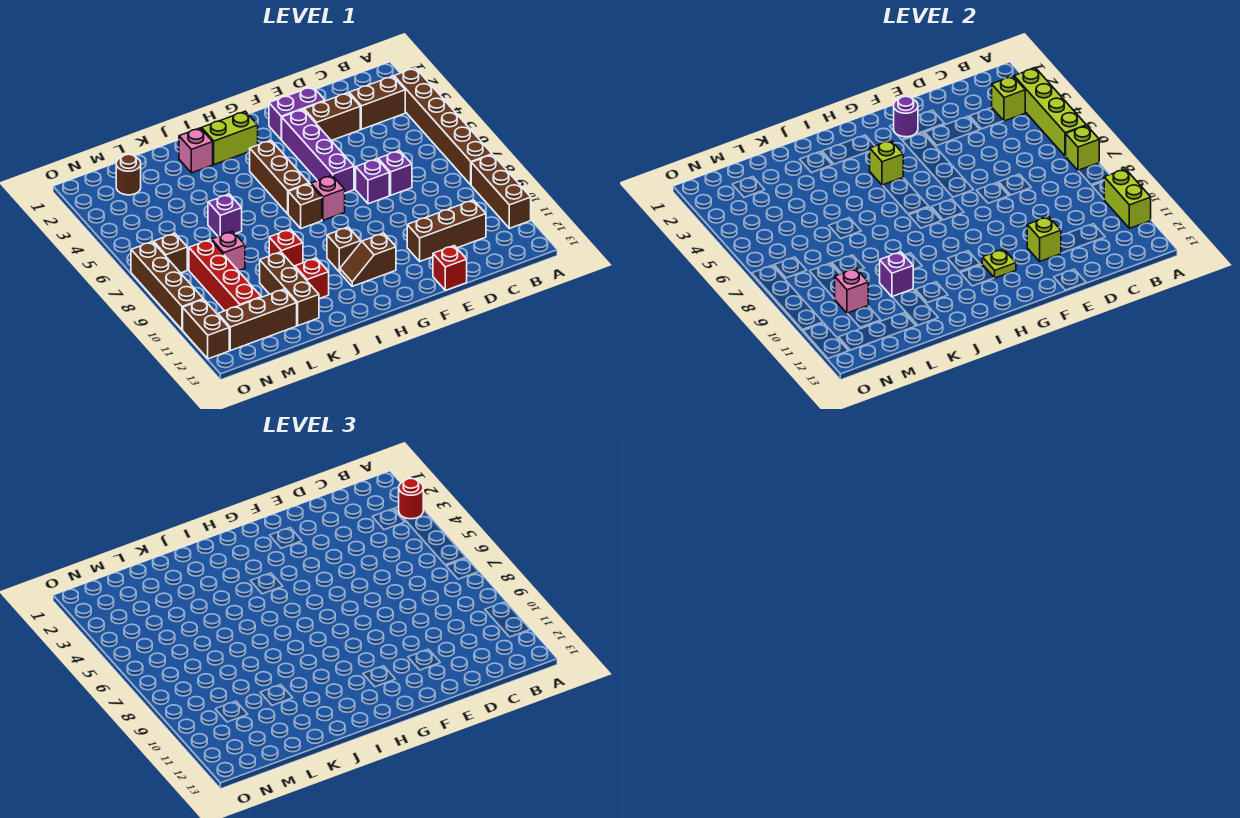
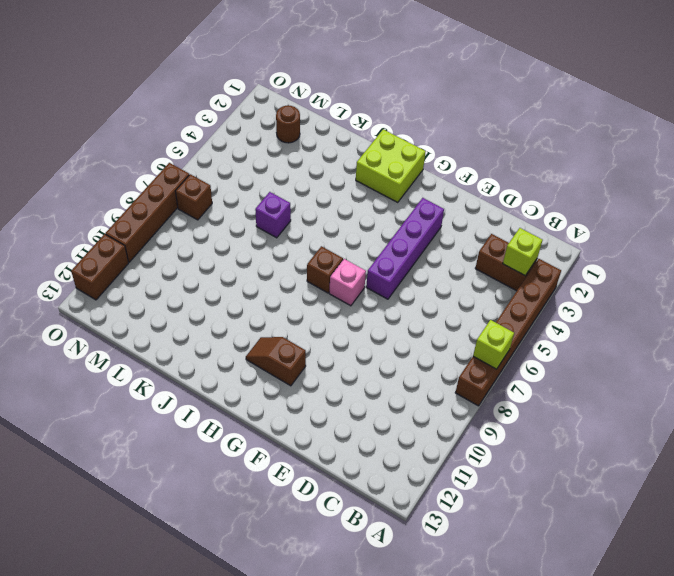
lime 2x2 brick [356,129,426,203] -> lime 1x2 brick [202,111,258,165]
none -> brown 1x3 brick [471,155,531,228]
none -> brown 1x3 brick [407,200,486,261]
none -> brown 1x2 brick [304,93,360,141]
none -> purple 1x1 brick [378,151,412,195]

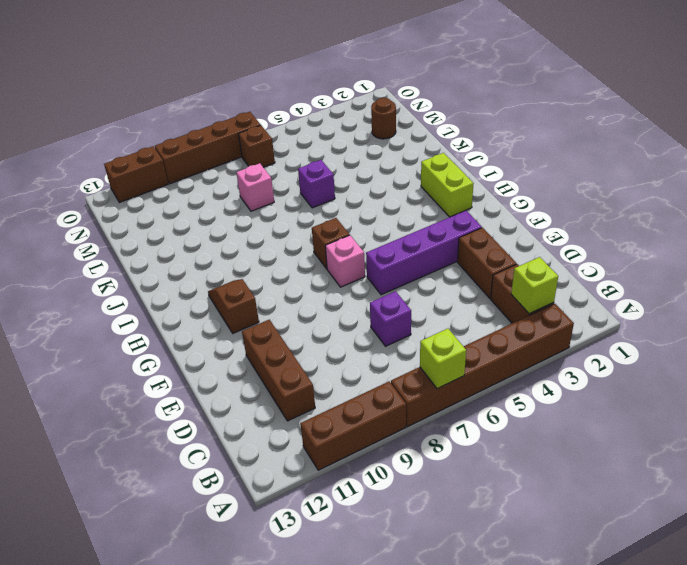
none -> purple 1x2 brick [269,87,325,139]
none -> purple 1x1 brick [356,159,389,204]
none -> red 1x1 brick [433,246,467,290]
none -> brown 1x3 brick [250,140,309,214]

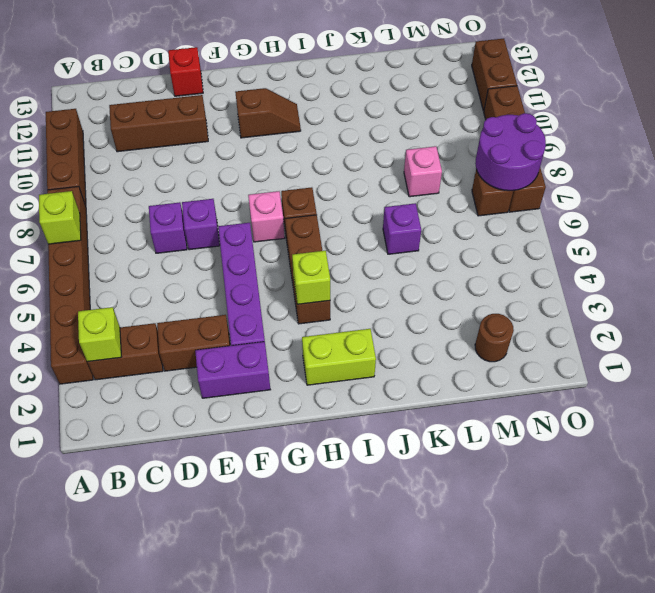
purple 2x2 round brick [475,113,546,191] -> none
none -> brown 1x1 brick [327,227,361,272]
none -> pink 1x1 brick [179,128,213,173]
none -> red 1x1 brick [269,229,303,267]
none -> red 1x1 brick [295,258,329,299]

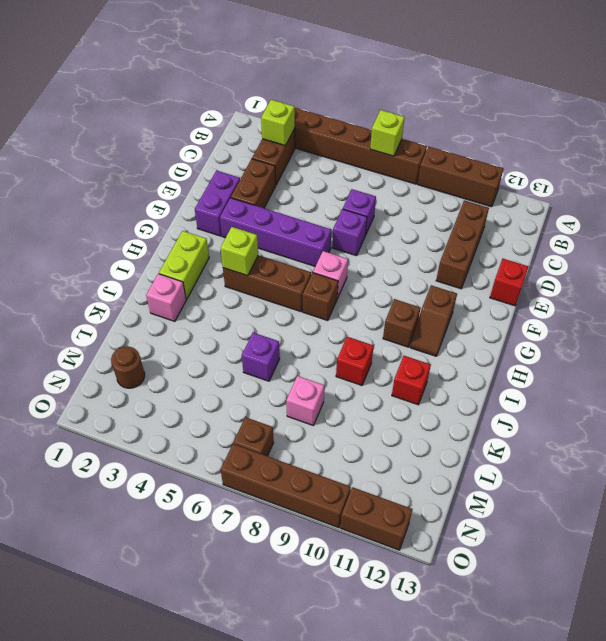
none -> brown 1x3 brick [260,252,319,326]
none -> brown 1x3 brick [218,289,297,351]
none -> red 1x4 brick [189,240,261,311]
none -> lime 1x4 brick [1014,68,1086,156]

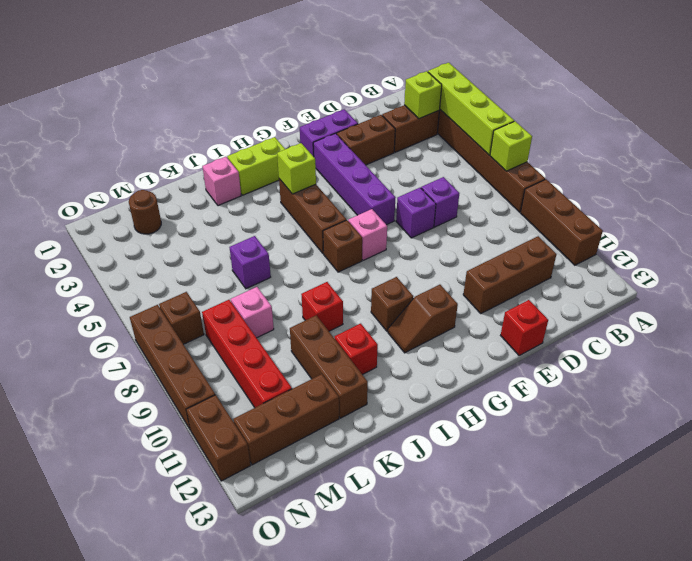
none -> lime 1x2 brick [1104,169,1151,228]
none -> lime 1x1 brick [1027,217,1061,261]
none -> purple 1x1 round brick [894,96,918,137]
none -> lime 1x1 plate [982,249,1016,278]

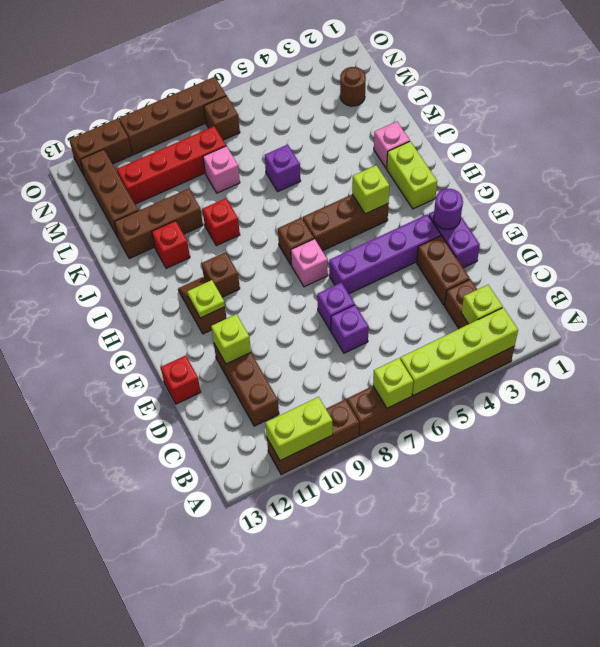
none -> purple 1x1 brick [880,252,913,297]
none -> pink 1x1 brick [835,269,868,313]
none -> red 1x1 round brick [399,478,423,519]

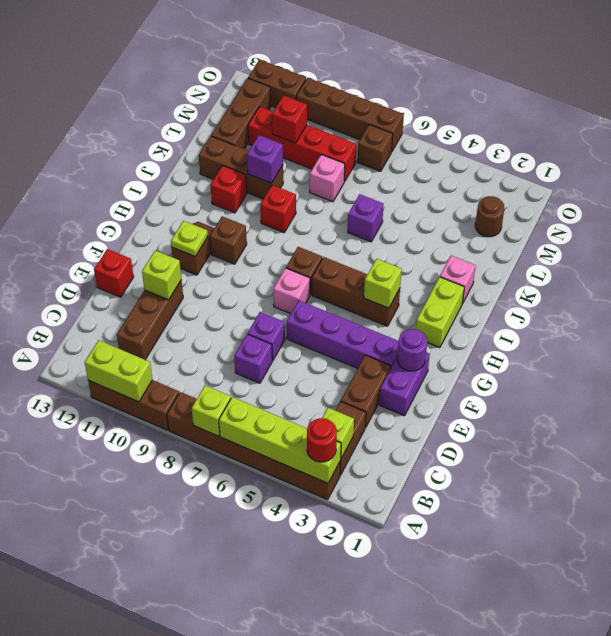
red 1x1 brick [272,95,307,143] -> pink 1x1 brick [835,269,868,313]

